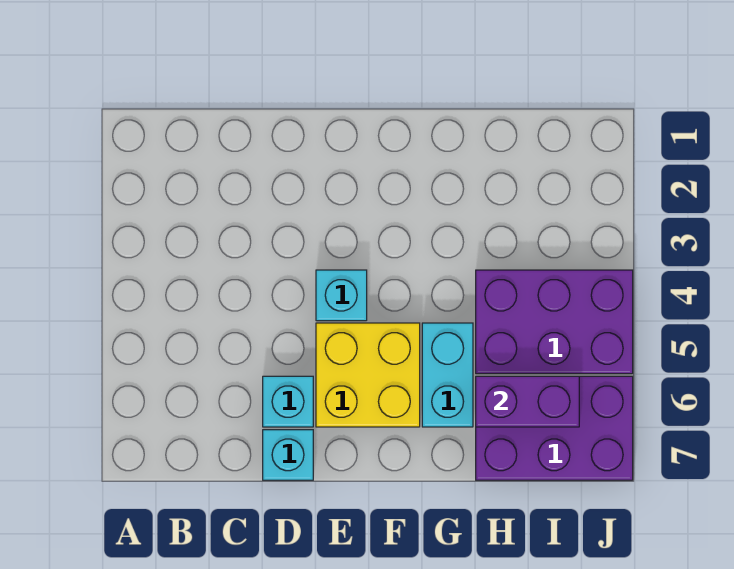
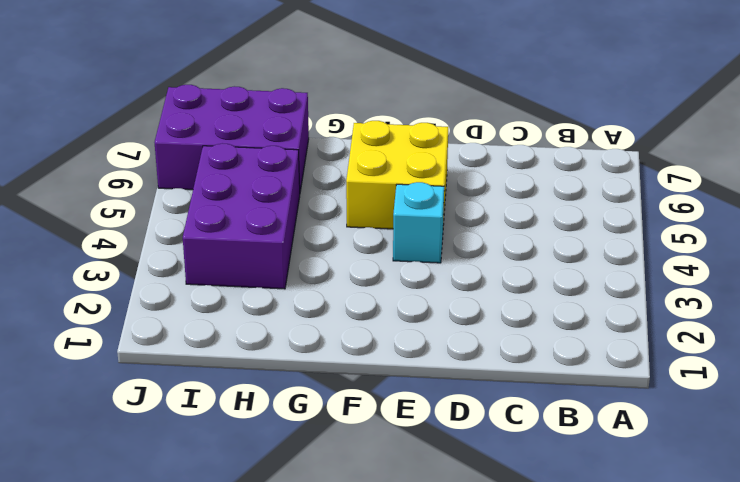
purple 2x3 brick [183,143,300,289] -> purple 2x3 brick turned to [476,270,633,374]
none -> cyan 1x1 brick [263,376,313,427]
none -> cyan 1x1 brick [263,430,313,480]

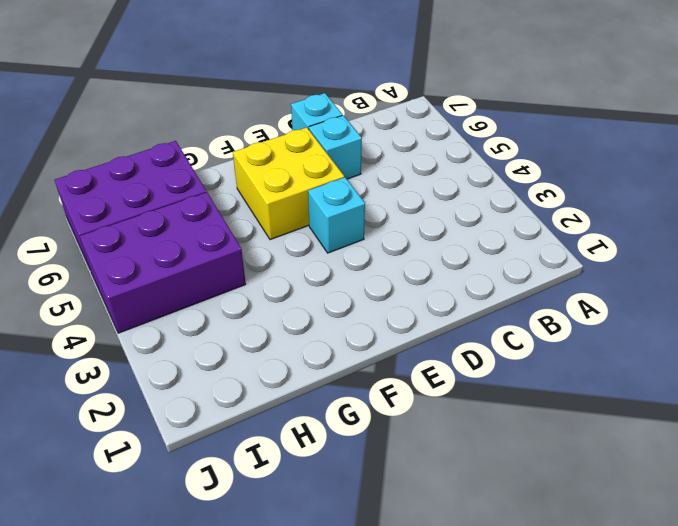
none -> cyan 1x2 brick [422,323,473,427]
none -> purple 1x2 brick [476,376,579,427]

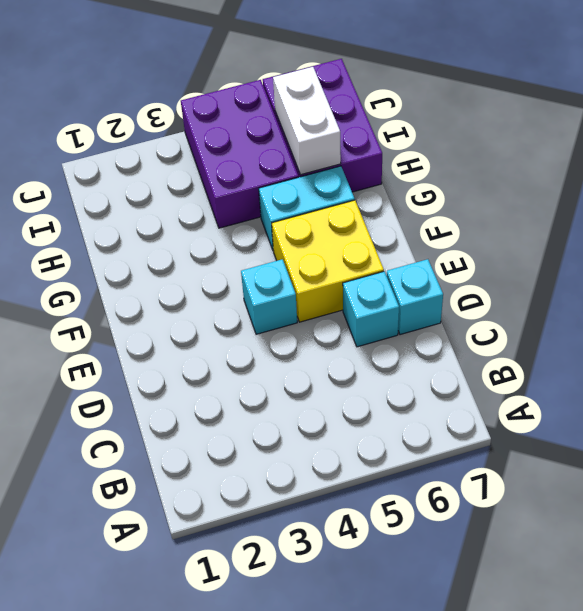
white 1x2 brick [273,67,341,175] -> purple 1x2 brick [476,376,579,427]

